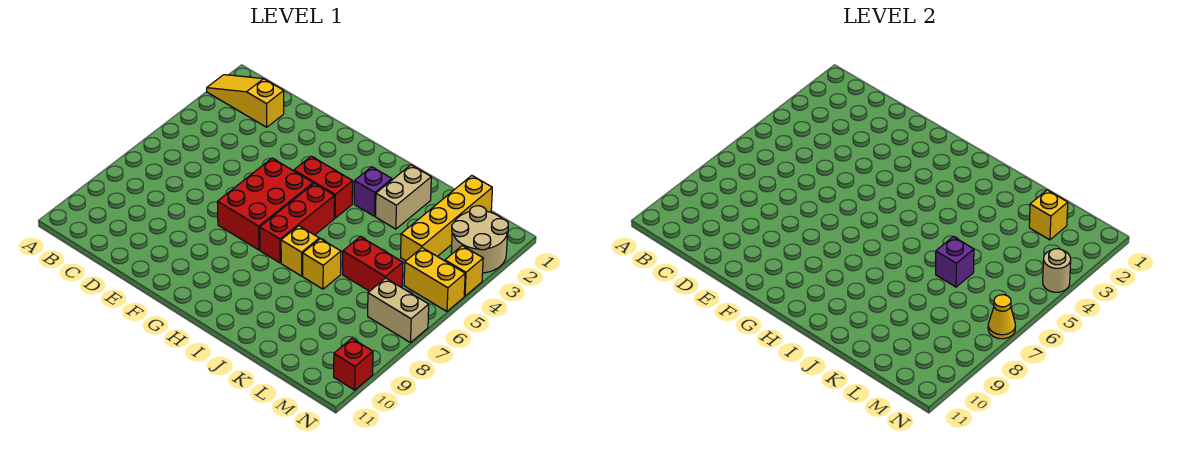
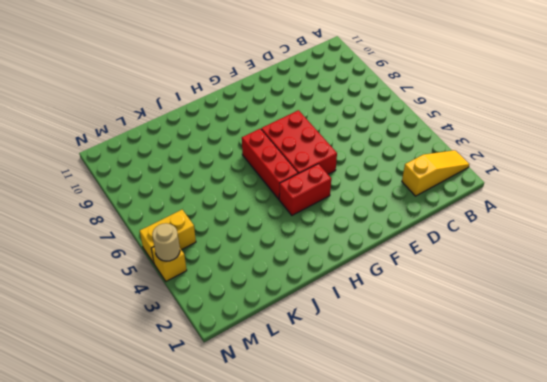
none -> purple 1x1 brick [354,167,392,216]
none -> yellow 1x1 brick [281,226,319,276]
none -> tan 1x2 brick [375,165,431,229]

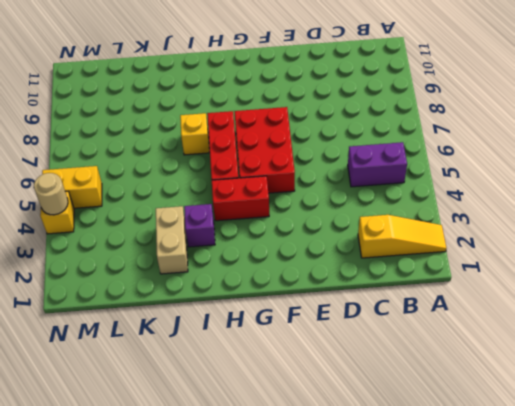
purple 1x2 brick [348,142,407,187] -> none
none -> yellow 1x1 brick [303,239,341,289]
none -> red 1x2 brick [343,237,403,291]
none -> yellow 1x4 brick [401,176,492,261]

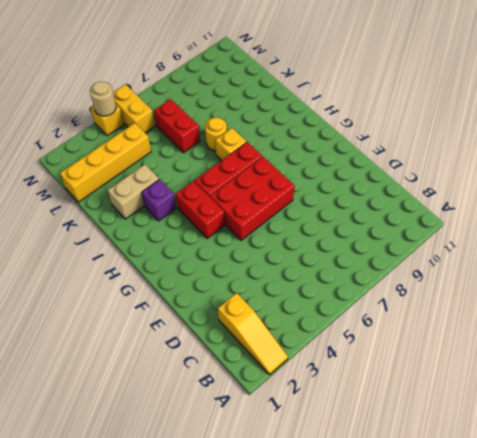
yellow 1x1 round brick [205,118,227,151] -> yellow 1x1 brick [303,239,341,289]
none -> tan 2x2 round brick [451,206,508,273]
none -> tan 1x2 brick [368,278,429,343]
none -> red 1x1 brick [334,339,373,390]

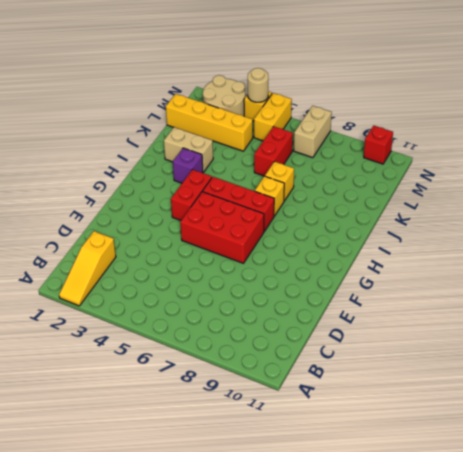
none -> purple 1x1 brick [936,237,974,287]
none -> yellow 1x1 brick [1029,190,1068,240]
none -> yellow 1x1 cone [988,295,1015,339]

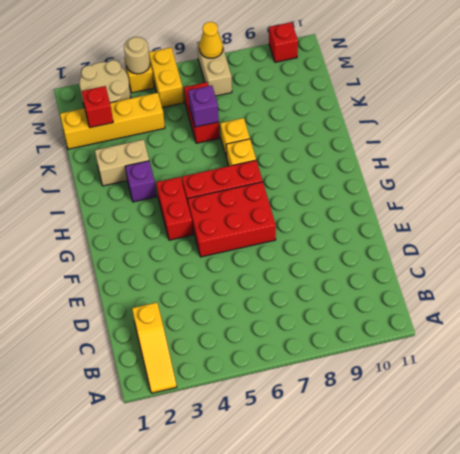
red 1x1 brick [82,86,113,128] -> yellow 1x1 brick [1029,190,1068,240]

